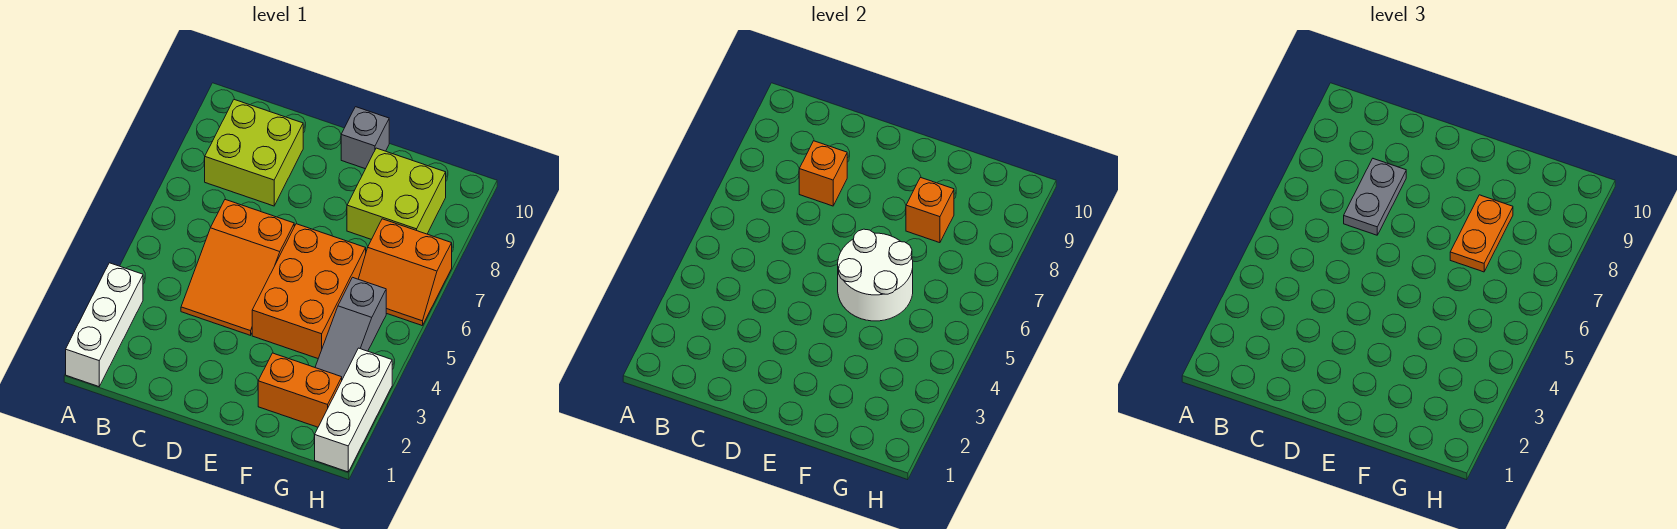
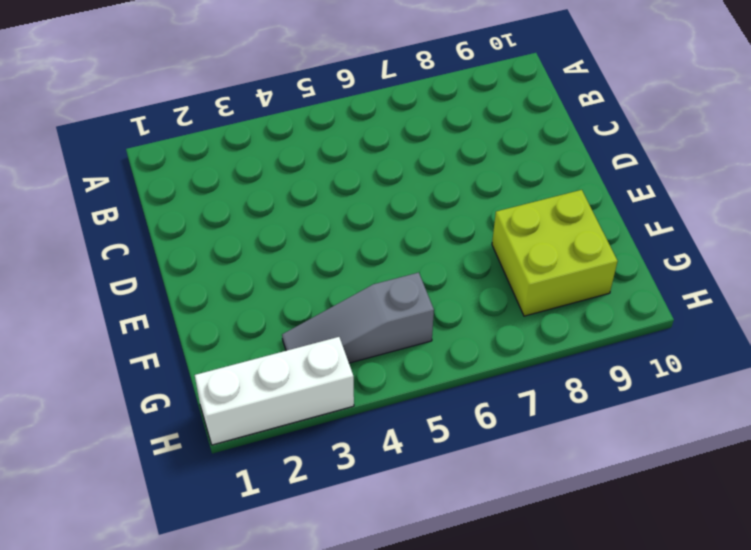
none -> white 1x3 brick [66,263,143,387]
none -> lime 2x2 brick [205,100,303,206]
none -> orange 2x3 slope [181,200,294,335]

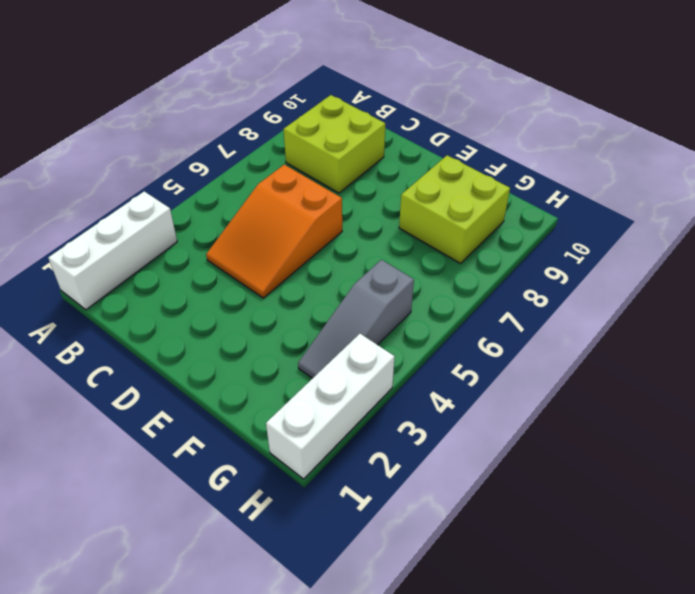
none -> orange 2x3 brick [252,224,366,358]
none -> grey 1x1 brick [341,107,389,169]
none -> orange 1x2 brick [258,353,342,427]

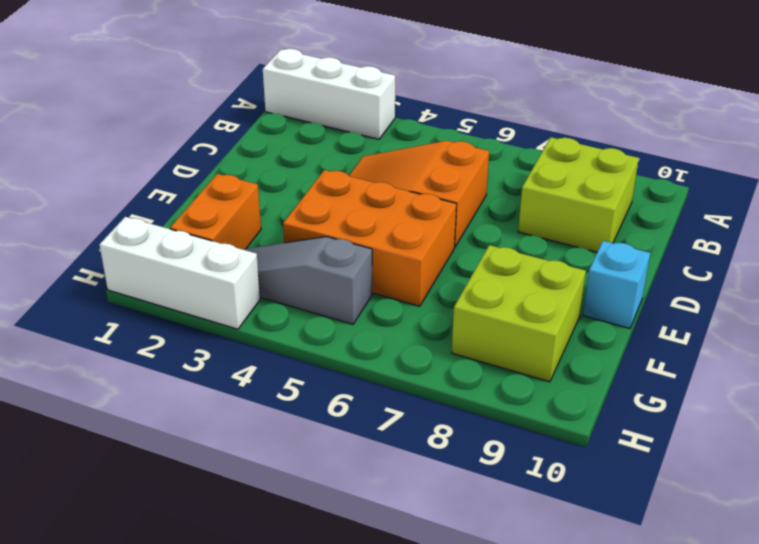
cyan 1x1 brick [583,241,650,328] -> grey 1x1 brick [341,107,389,169]
none -> orange 2x2 slope [359,219,452,326]
none -> orange 1x1 brick [799,141,847,206]
none -> white 2x2 round brick [838,229,913,321]

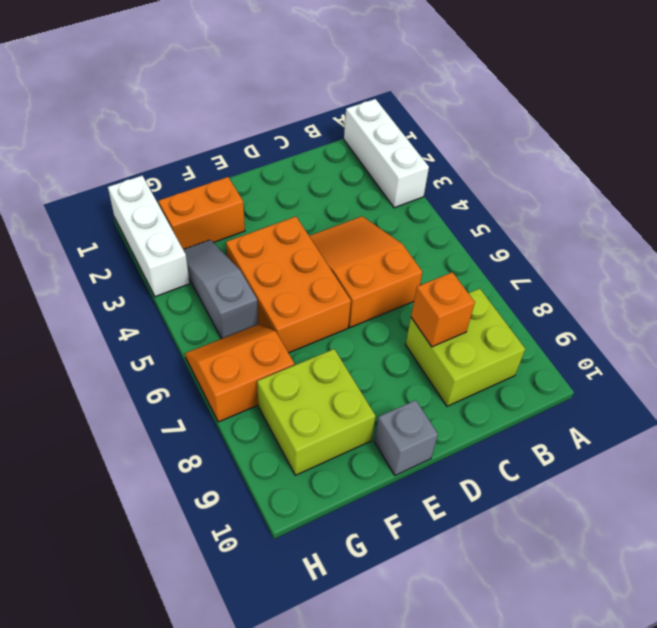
none -> white 2x2 round brick [838,229,913,321]
none -> orange 1x1 brick [906,177,954,243]
none -> grey 1x2 plate [1344,159,1406,235]

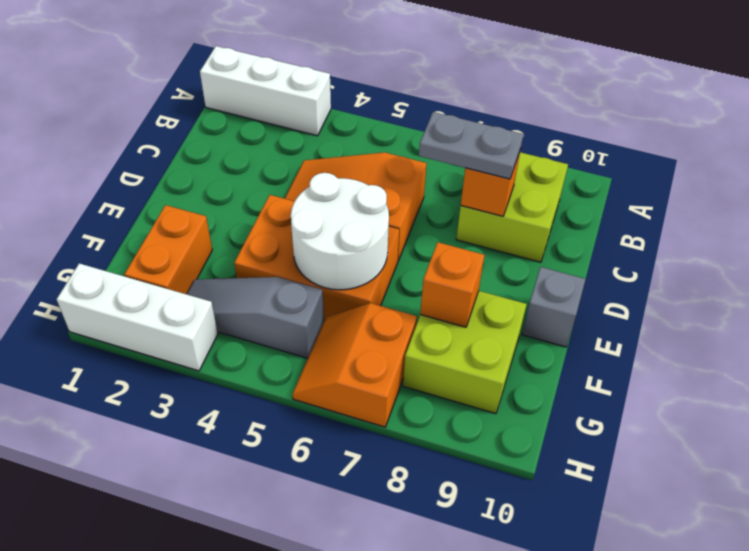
none -> orange 1x2 plate [1450,195,1513,272]

